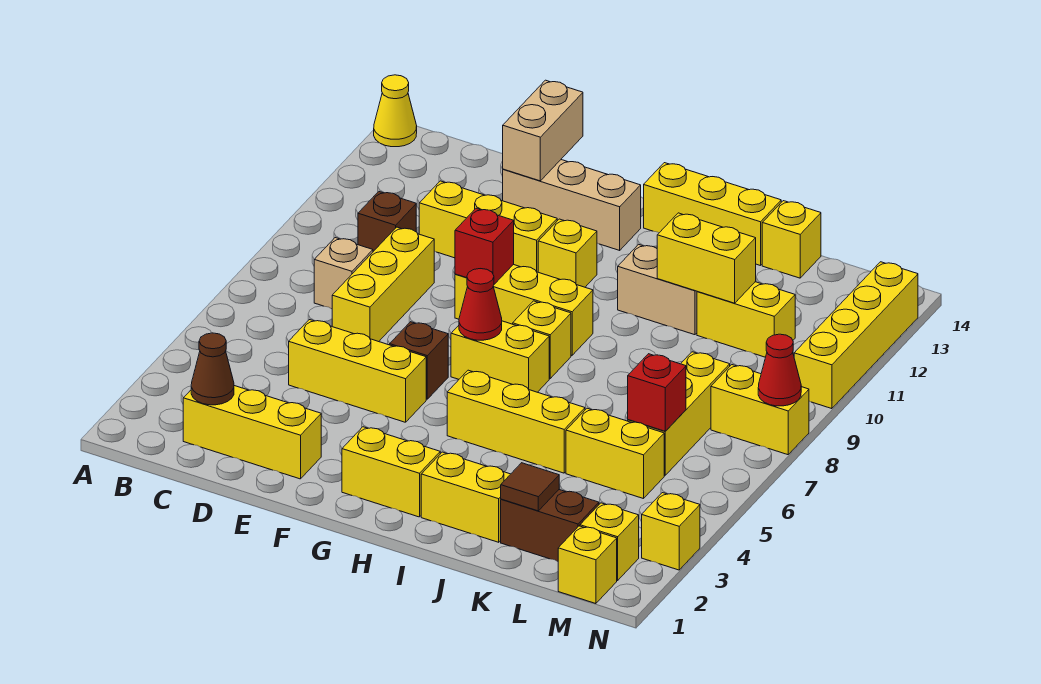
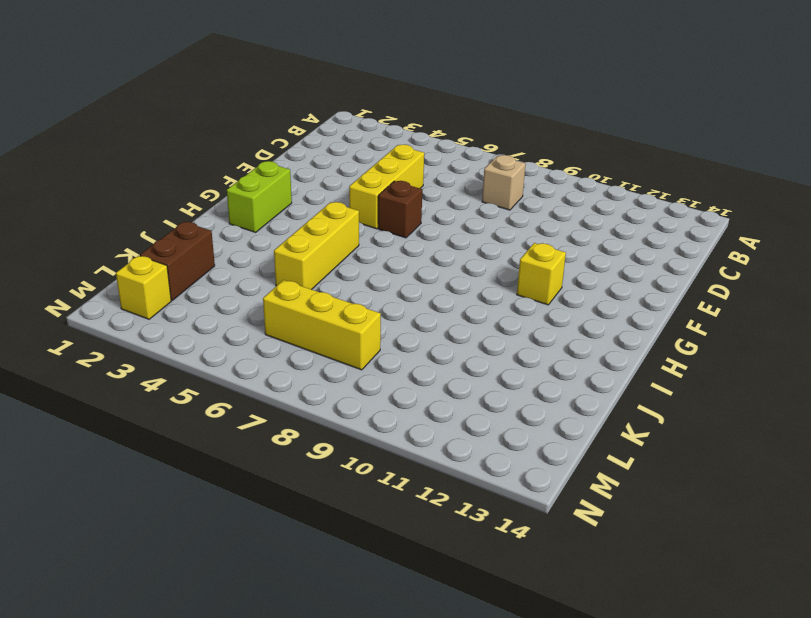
lime 1x2 brick [227,161,292,232] -> yellow 1x2 brick [342,427,440,517]
none -> yellow 1x1 cone [374,75,417,147]
none -> yellow 1x3 brick [183,386,321,479]
none -> brown 1x1 brick [358,192,416,251]
none -> yellow 1x3 brick [332,227,434,342]

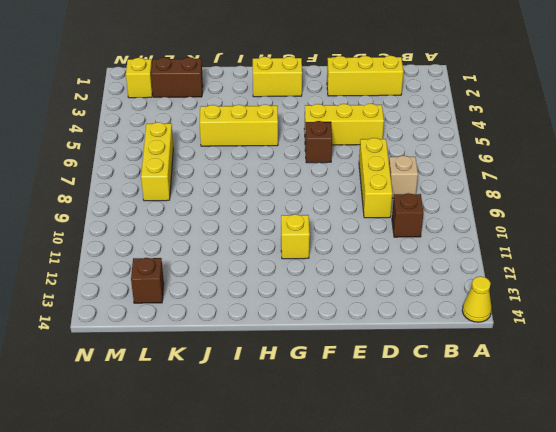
brown 1x1 brick [131,258,164,303] -> none
none -> yellow 1x3 brick [419,181,557,272]
none -> tan 1x3 brick [502,160,641,250]
none -> yellow 1x3 brick [455,264,593,355]
none -> yellow 1x2 brick [451,321,549,392]

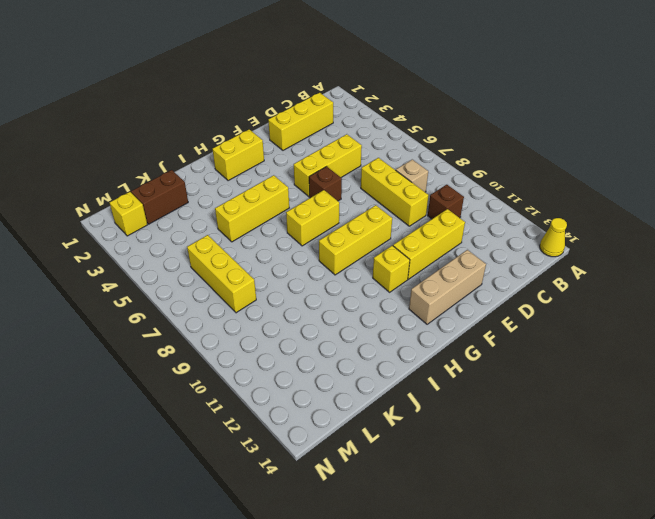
none -> yellow 1x1 brick [513,301,571,378]
none -> yellow 1x3 brick [644,163,781,266]
none -> yellow 1x2 brick [421,452,510,542]
none -> tan 1x2 brick [618,244,697,335]

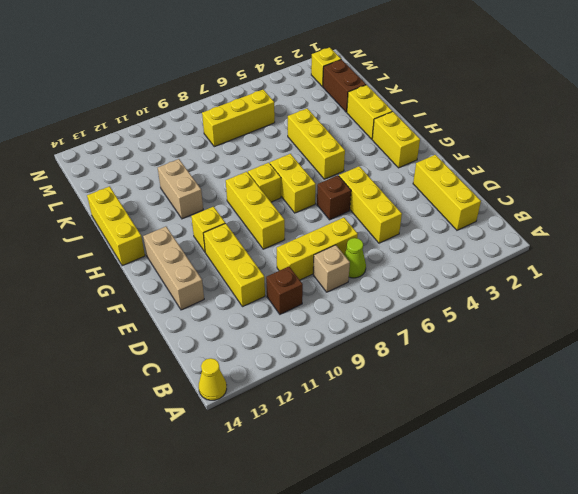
lime 1x1 cone [344,238,366,278] -> none
none -> yellow 1x2 brick [566,408,664,499]
none -> yellow 1x2 brick [697,282,795,357]
none -> yellow 1x1 brick [762,201,821,278]
none -> yellow 1x1 brick [558,526,617,604]

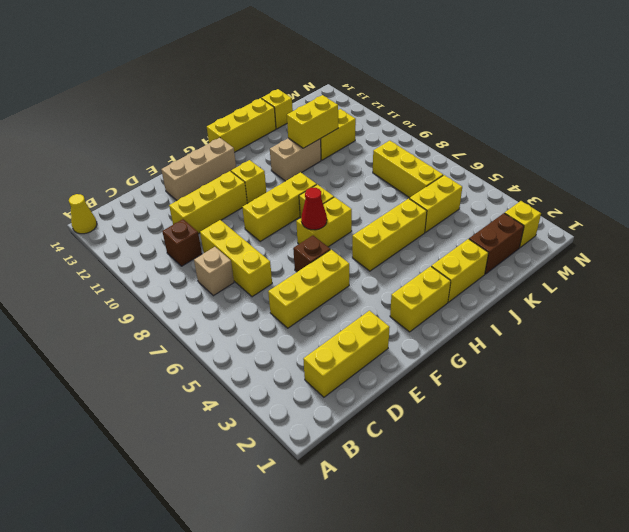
none -> yellow 1x1 brick [558,526,617,604]
none -> yellow 1x2 brick [711,365,809,455]
none -> yellow 1x1 brick [642,493,700,570]
none -> yellow 1x4 brick [794,262,918,409]

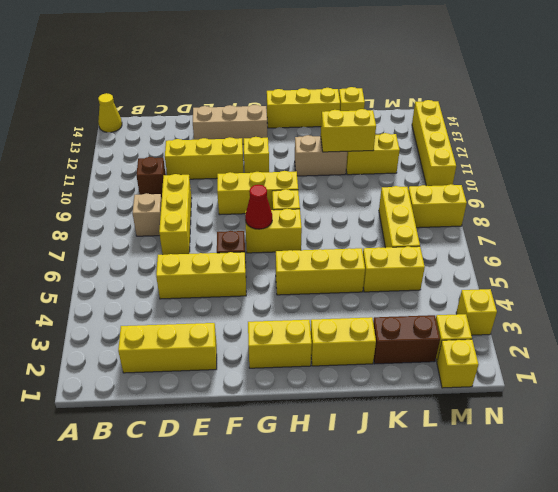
none -> brown 1x1 cone [191,333,234,405]
none -> tan 1x2 brick [503,80,583,181]
none -> red 1x1 brick [455,208,514,284]
none -> brown 1x1 tile [501,463,559,511]

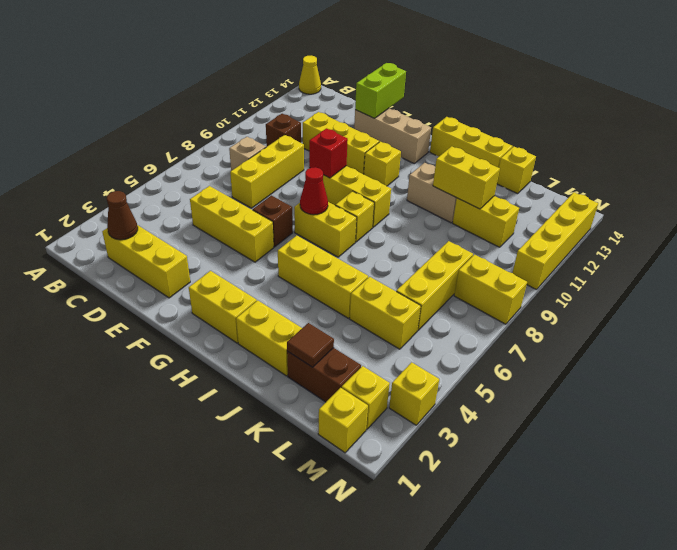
lime 1x2 brick [355,63,406,118] -> tan 1x2 brick [503,80,583,181]
none -> red 1x1 brick [628,354,686,431]
none -> red 1x1 cone [758,334,801,406]

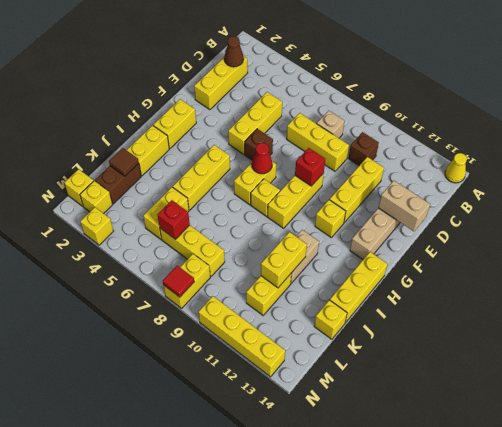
red 1x1 tile [163,266,194,297] -> red 1x1 cone [758,334,801,406]

